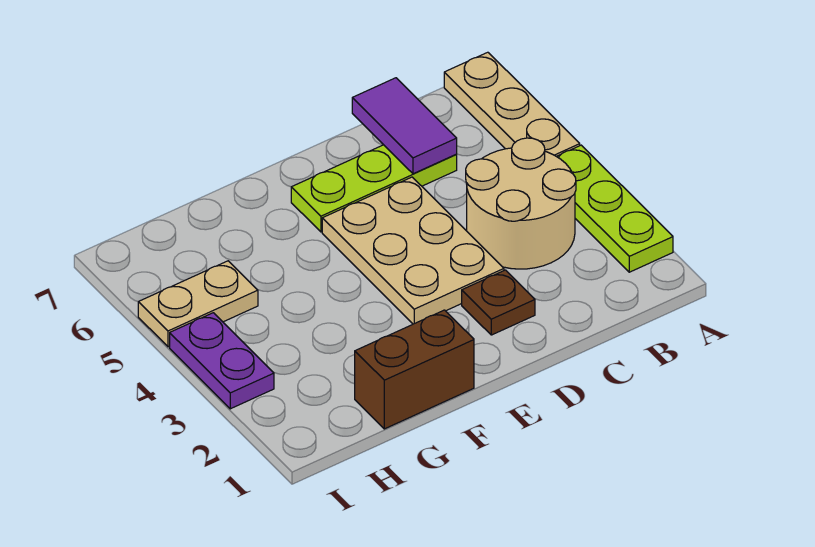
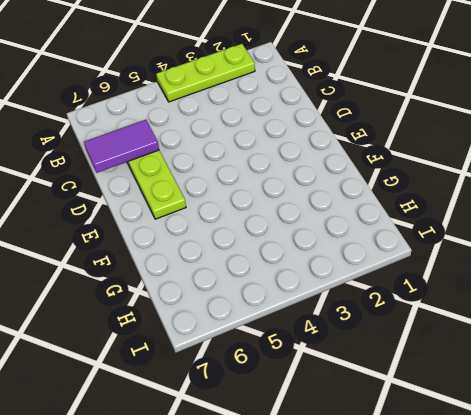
none -> tan 1x3 plate [444,52,580,156]
none -> tan 2x2 round brick [466,138,576,269]

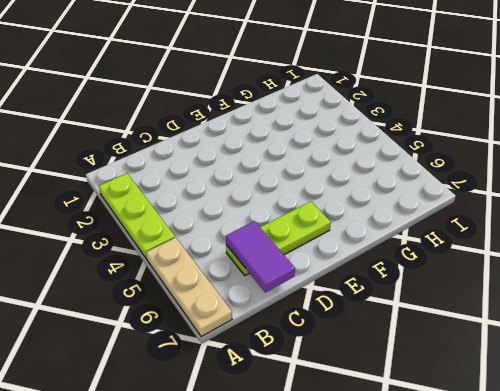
none -> tan 2x2 round brick [466,138,576,269]
none -> brown 1x1 plate [462,270,535,335]

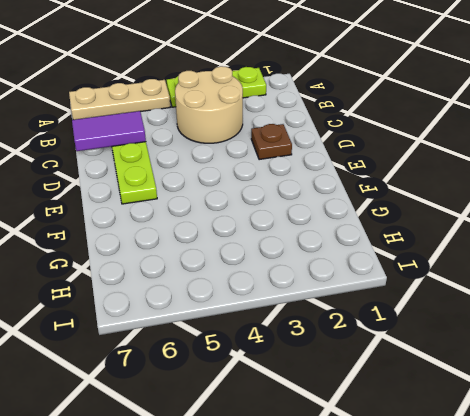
none -> tan 2x3 plate [322,177,504,324]
none -> brown 1x2 brick [355,310,474,429]

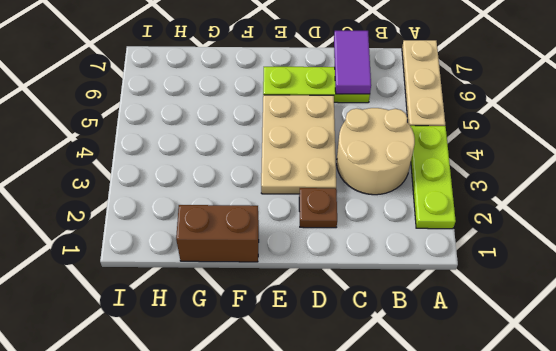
none -> tan 1x2 plate [138,261,258,347]
none -> purple 1x2 plate [170,313,274,409]

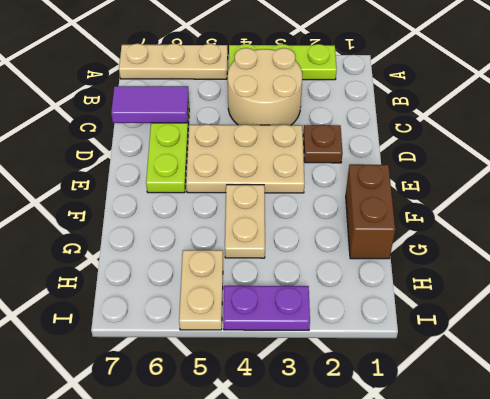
tan 1x2 plate [225,185,265,258] -> none

